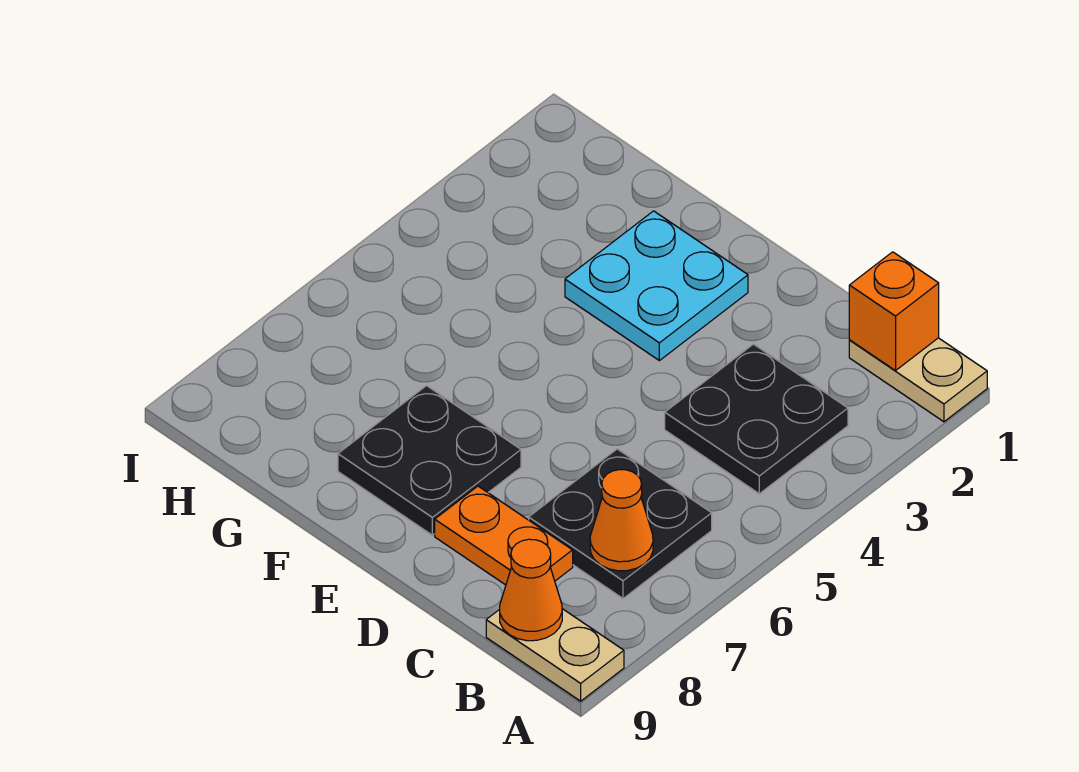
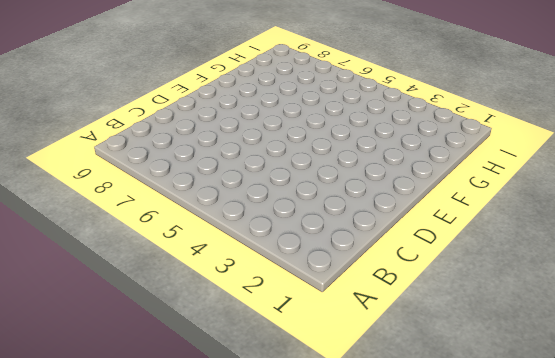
none -> tan 1x2 plate [849,338,987,422]
none -> tan 1x2 plate [486,609,624,701]

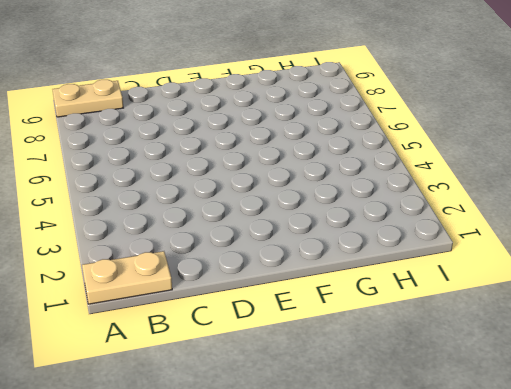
none -> black 2x2 plate [665,344,848,494]
none -> black 2x2 plate [529,449,712,598]

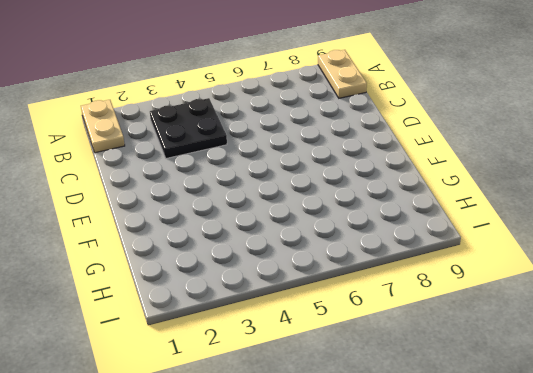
none -> black 2x2 plate [529,449,712,598]
none -> orange 1x2 plate [435,486,573,585]

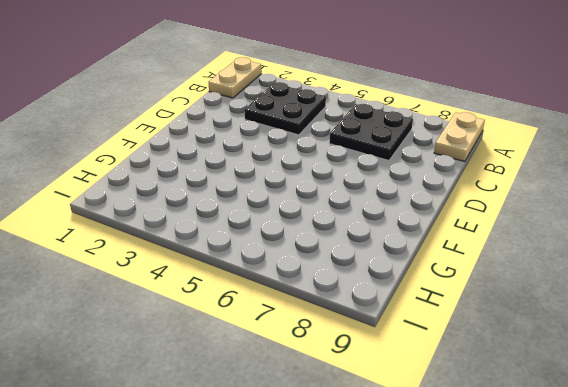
none -> orange 1x2 plate [435,486,573,585]
none -> cyan 2x2 plate [565,211,748,361]

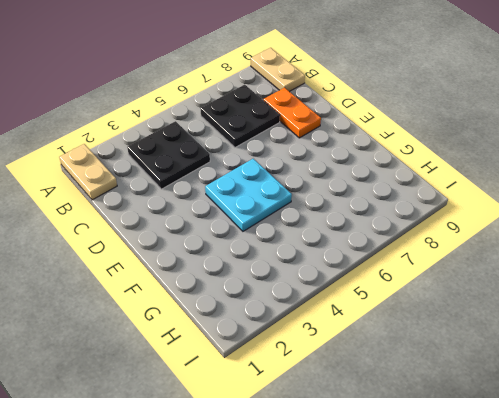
cyan 2x2 plate [205,159,292,231] -> cyan 2x2 plate moved to [565,211,748,361]
none -> black 2x2 plate [338,386,521,535]
none -> orange 1x1 brick [849,252,939,371]

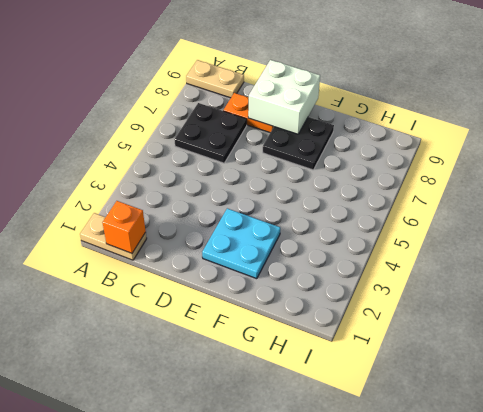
white 2x2 brick [248,60,320,134] -> none
none -> black 2x2 plate [665,344,848,494]
none -> orange 1x1 cone [590,470,653,571]

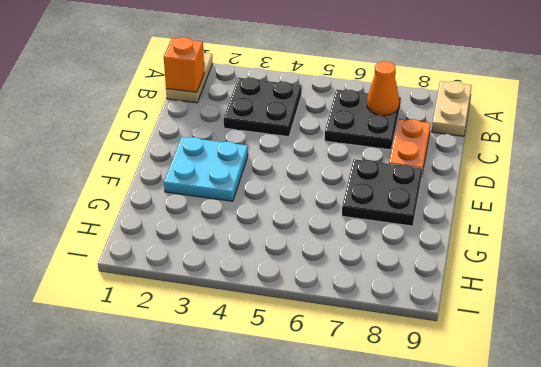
none -> orange 1x1 cone [500,539,562,641]

